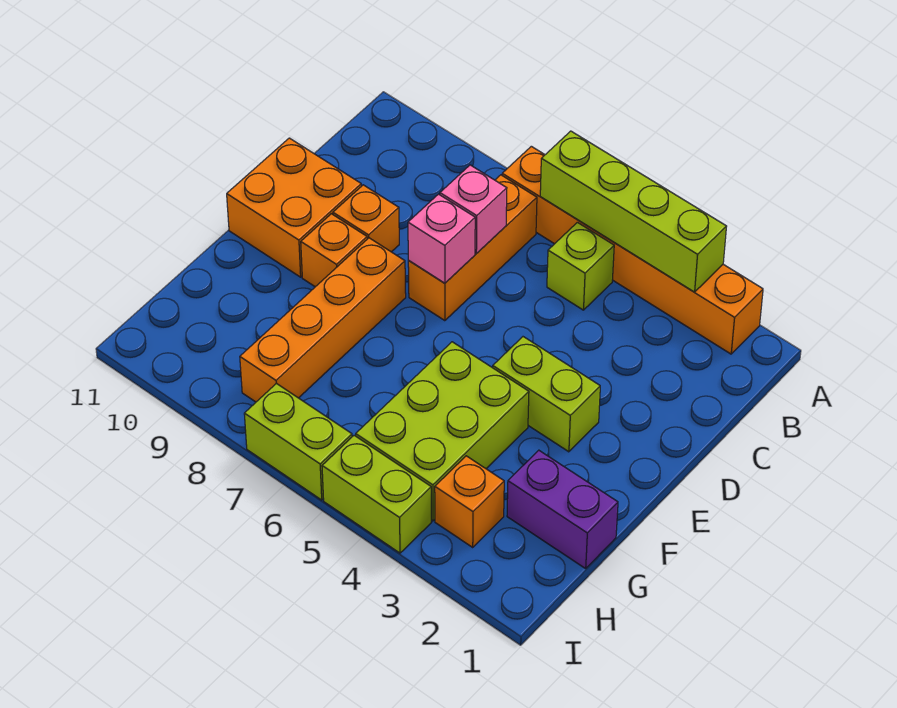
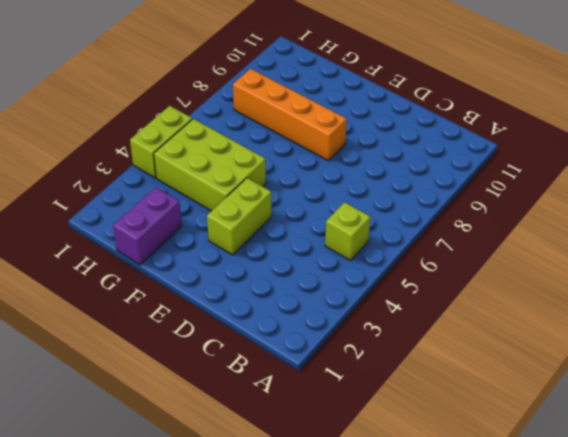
none -> orange 1x6 brick [502,146,763,354]
none -> orange 1x3 brick [408,175,537,321]
none -> orange 1x1 brick [333,185,399,252]

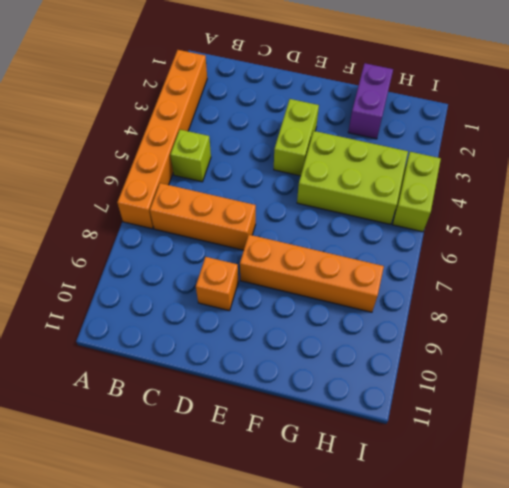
none -> orange 2x2 brick [227,138,361,277]
none -> orange 1x1 brick [301,214,367,287]
none -> orange 1x1 brick [435,456,504,547]

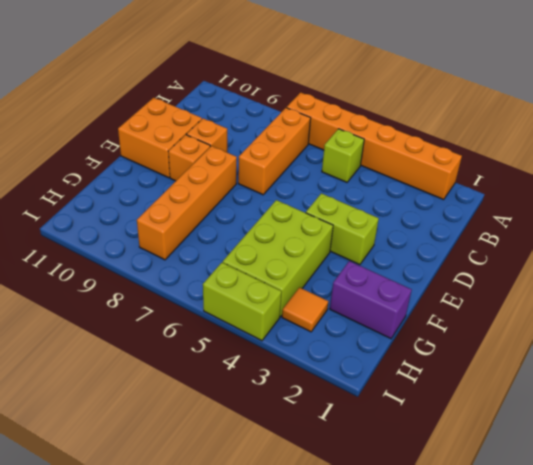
orange 1x1 tile [282,287,328,332] -> orange 1x1 brick [435,456,504,547]
none -> lime 1x2 brick [244,383,352,500]
none -> lime 1x4 brick [540,131,727,292]
none -> pink 1x1 brick [440,165,507,254]

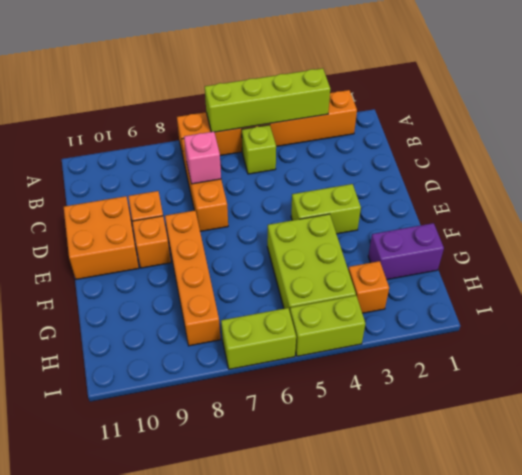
none -> pink 1x1 brick [408,194,475,283]

